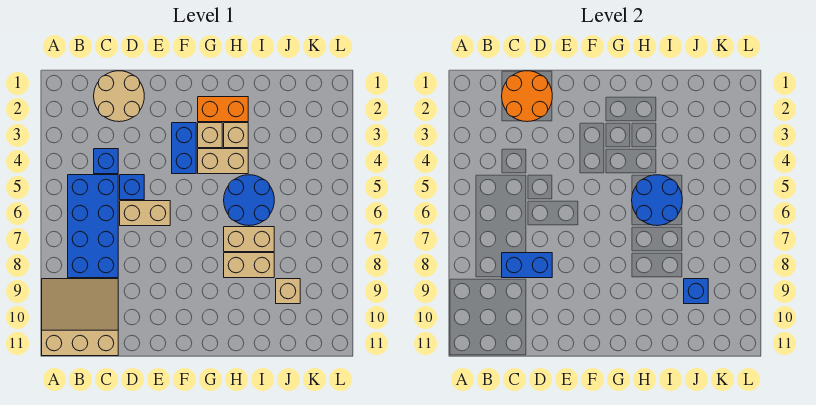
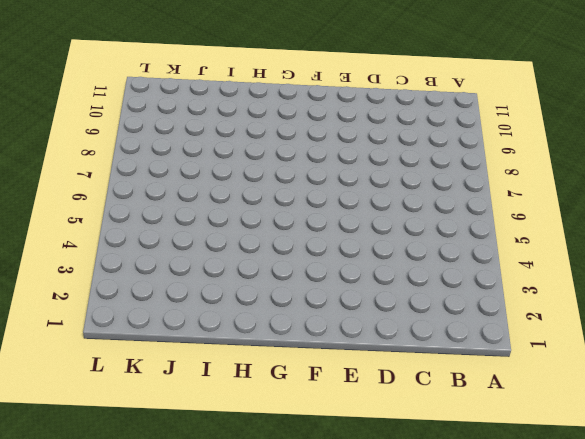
none -> tan 3x3 slope [42,279,118,356]
none -> blue 2x4 brick [68,175,118,278]
none -> tan 2x2 round brick [94,71,144,122]

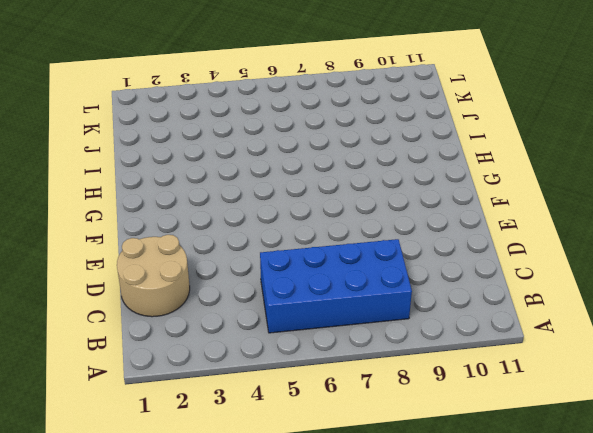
none -> tan 3x3 slope [42,279,118,356]
none -> blue 1x1 brick [94,149,118,174]
none -> blue 1x1 brick [120,175,144,200]

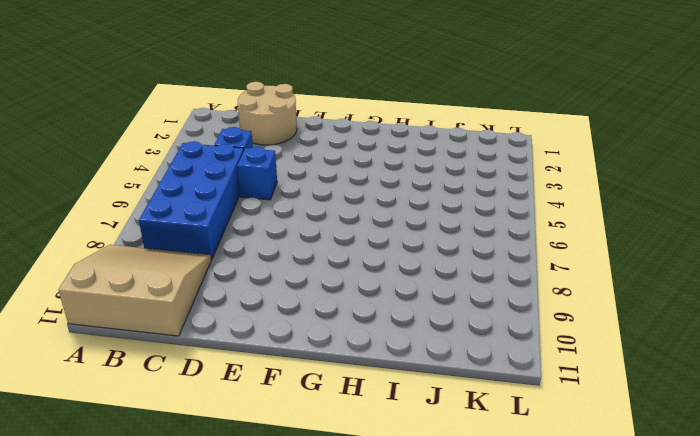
none -> tan 1x2 brick [120,201,170,226]
none -> blue 1x2 brick [172,123,196,174]
none -> orange 1x2 brick [198,97,248,122]

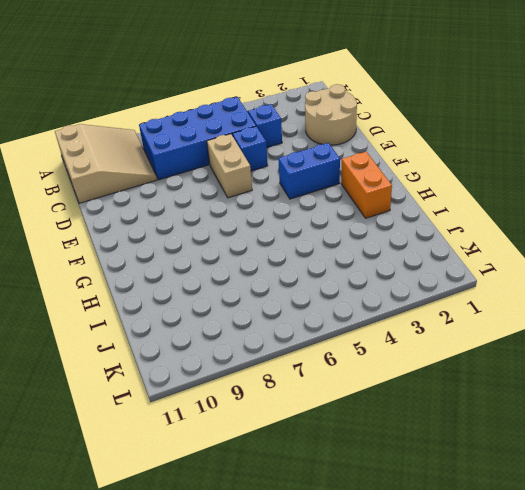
none -> tan 1x1 brick [198,123,222,148]
none -> tan 1x2 brick [198,149,248,174]
none -> tan 1x1 brick [224,123,248,148]

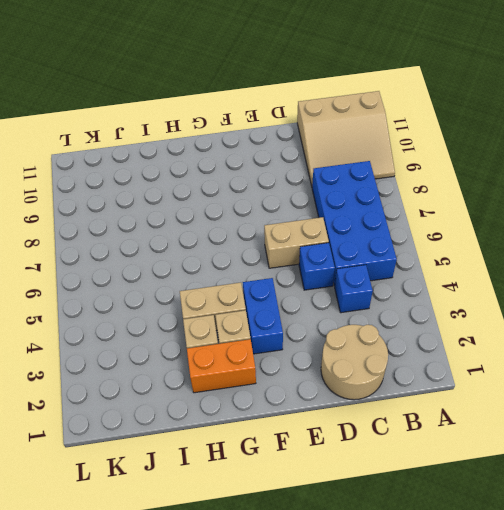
none -> blue 2x2 round brick [224,175,274,226]
none -> tan 1x2 brick [224,227,274,252]
none -> tan 1x2 brick [224,253,274,278]

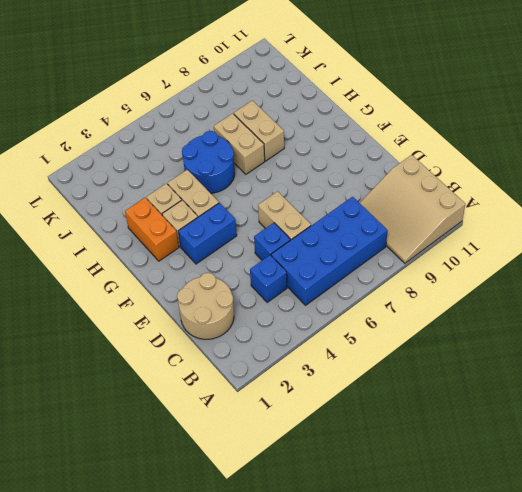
none -> tan 1x1 brick [276,279,300,304]
none -> orange 2x2 round brick [502,71,552,122]
none -> blue 1x2 brick [502,253,552,278]

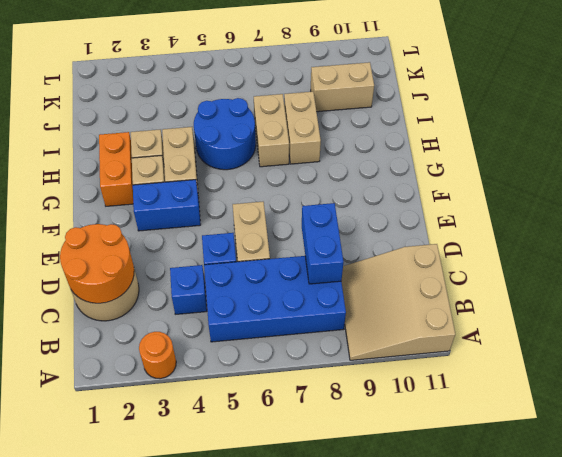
orange 1x1 round brick [139,332,176,379] -> none
tan 1x2 brick [311,62,374,112] -> tan 1x1 brick [276,279,300,304]
none -> blue 2x2 round brick [632,175,682,226]
none -> blue 1x1 brick [684,279,708,304]

